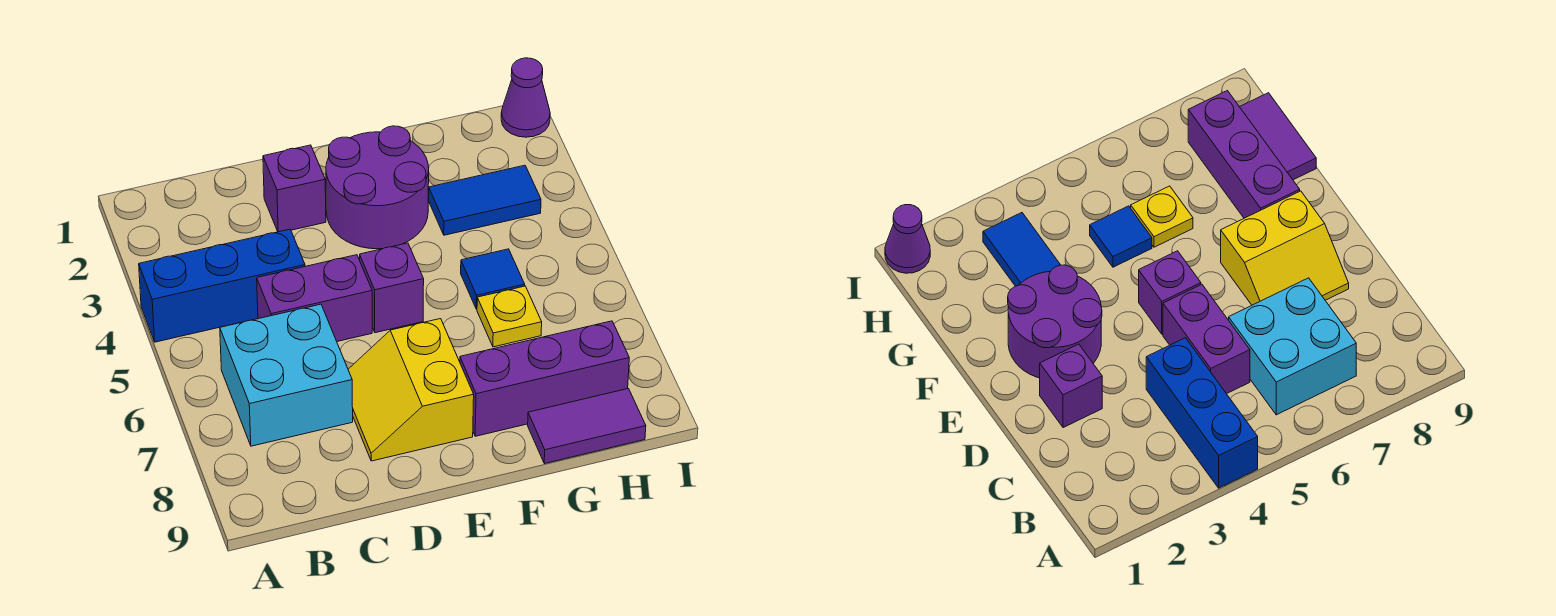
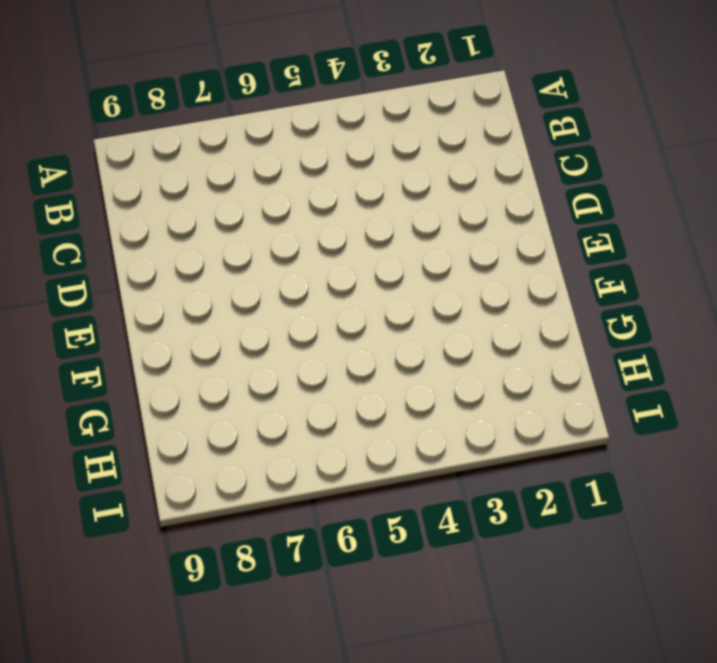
none -> blue 1x3 brick [139,229,305,342]
none -> cyan 2x2 brick [220,304,353,446]
none -> purple 1x2 brick [257,255,372,341]

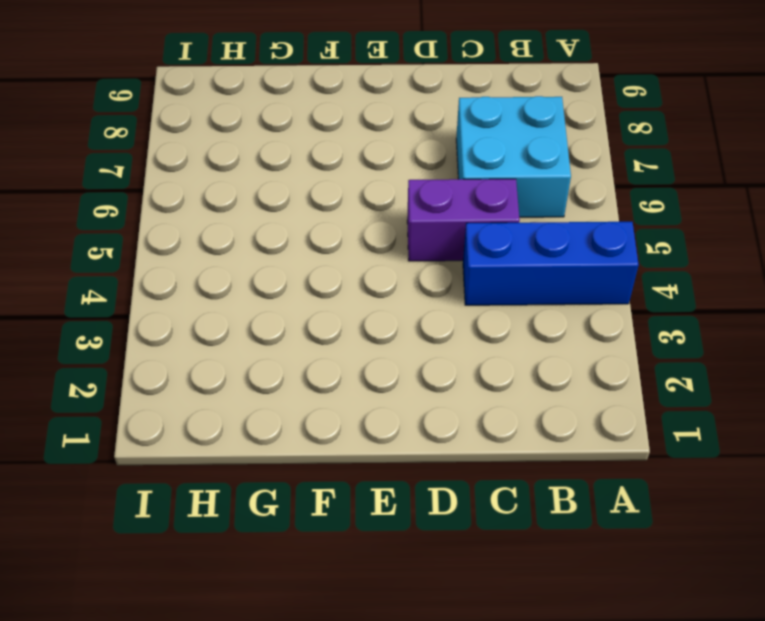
none -> purple 1x1 brick [263,145,326,232]
none -> yellow 2x2 slope [348,319,474,461]
none -> purple 2x2 round brick [326,126,429,249]

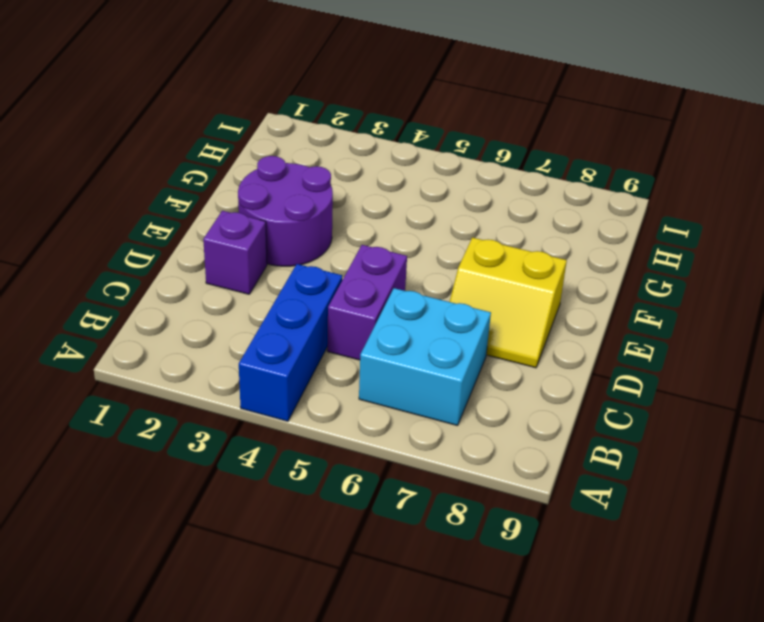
none -> purple 1x1 brick [360,243,424,333]
none -> purple 1x3 brick [460,321,629,436]
none -> blue 1x2 tile [429,165,541,235]

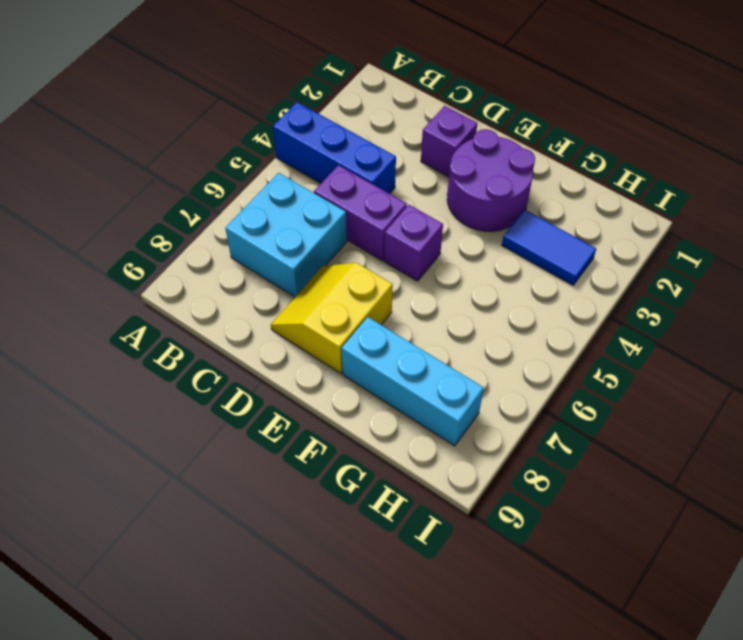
cyan 1x3 brick [341,317,484,446] -> purple 1x3 brick [460,321,629,436]
none -> blue 1x1 tile [461,249,525,309]
none -> yellow 1x1 plate [477,286,542,347]
none -> purple 1x2 tile [528,389,646,464]

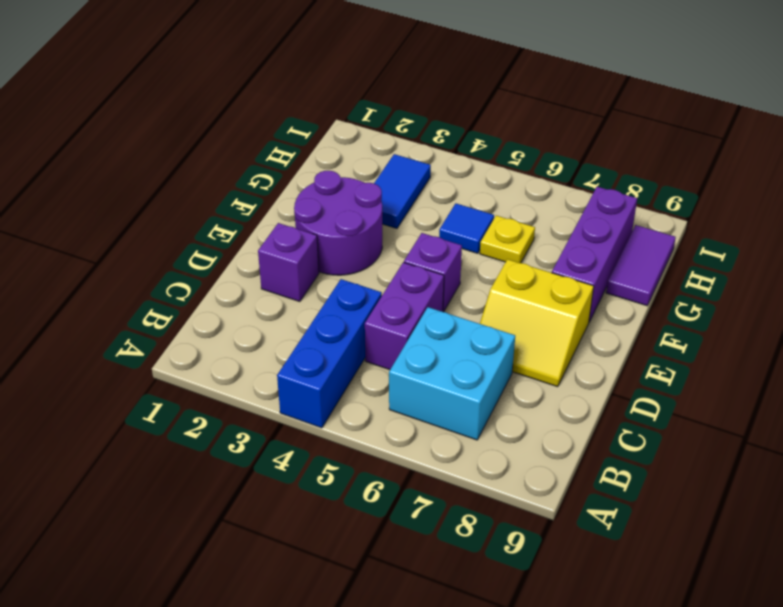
none -> purple 1x1 cone [501,58,550,137]

